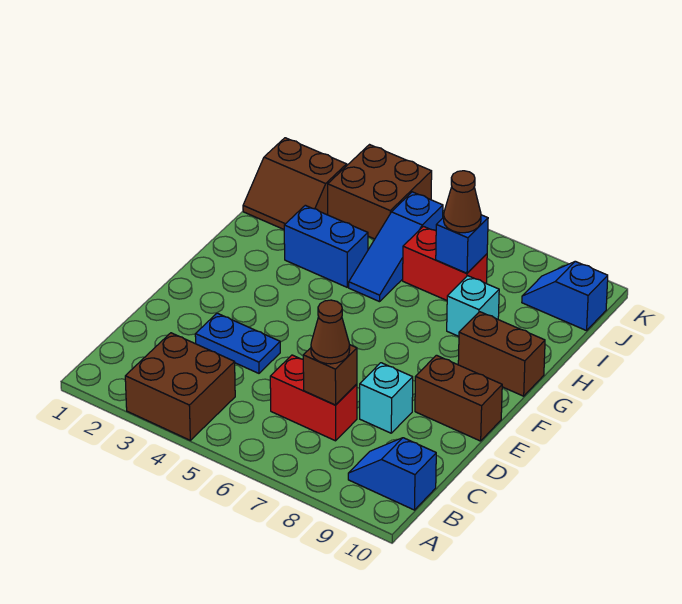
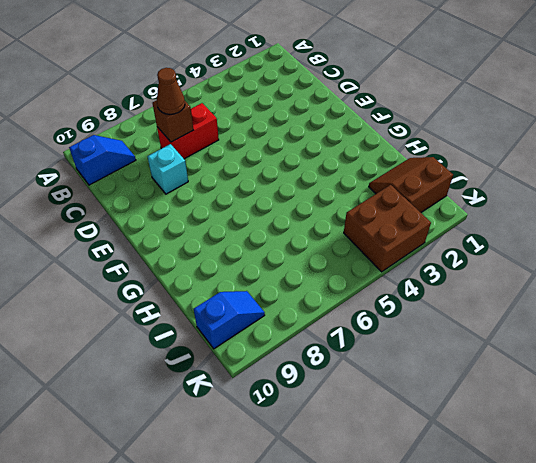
none -> brown 2x2 brick [125,333,235,440]
none -> blue 1x2 plate [195,313,280,373]
none -> brown 1x2 brick [415,355,502,441]

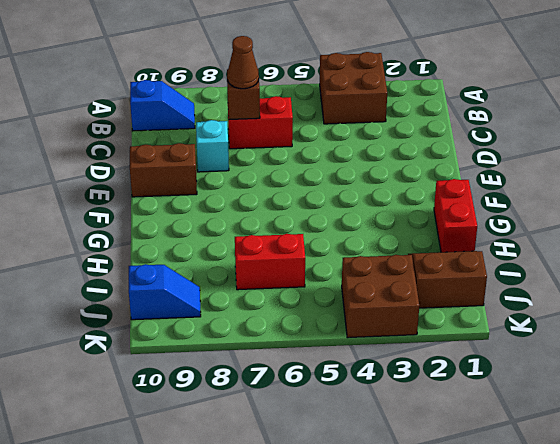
red 1x2 brick [434,179,477,252] -> none
none -> blue 1x2 plate [195,313,280,373]
none -> brown 1x2 brick [458,312,545,396]
none -> blue 1x2 brick [284,205,368,287]

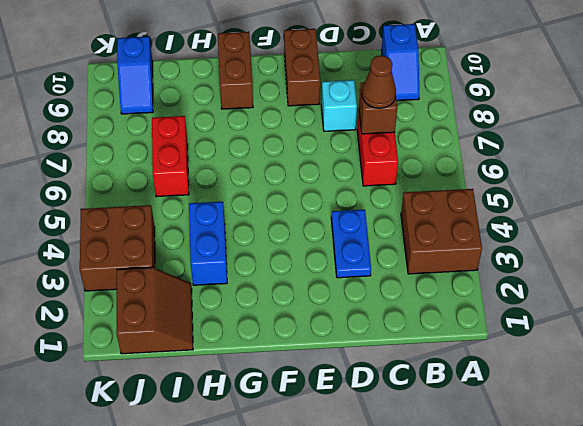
none -> blue 1x3 slope [349,192,443,302]
none -> cyan 1x1 brick [447,276,499,336]
none -> blue 1x1 brick [436,215,488,273]

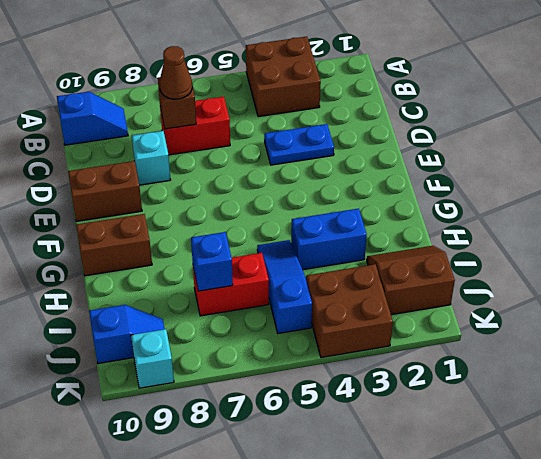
cyan 1x1 brick [131,329,174,388] -> cyan 1x1 brick moved to [447,276,499,336]
none -> brown 1x1 cone [444,171,481,233]

